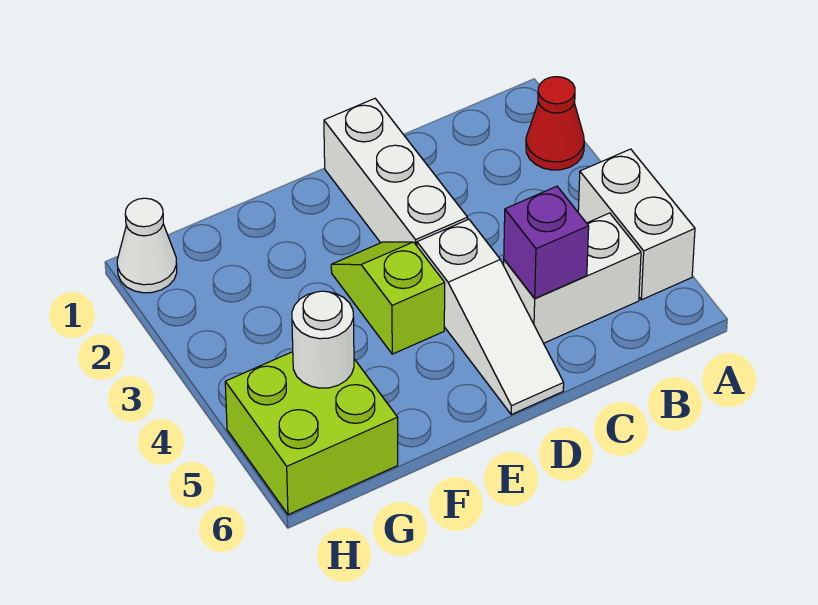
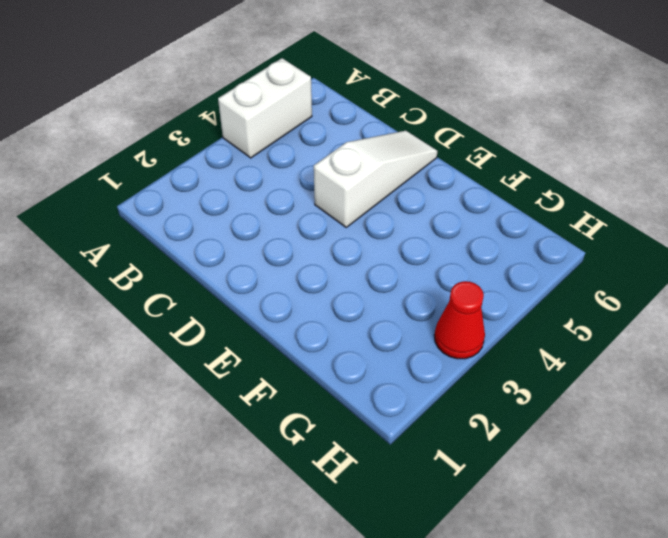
red 1x1 cone [434,281,485,359] -> red 1x1 cone moved to [526,77,584,170]
none -> white 1x2 brick [504,213,641,343]
none -> white 1x3 brick [324,99,468,246]

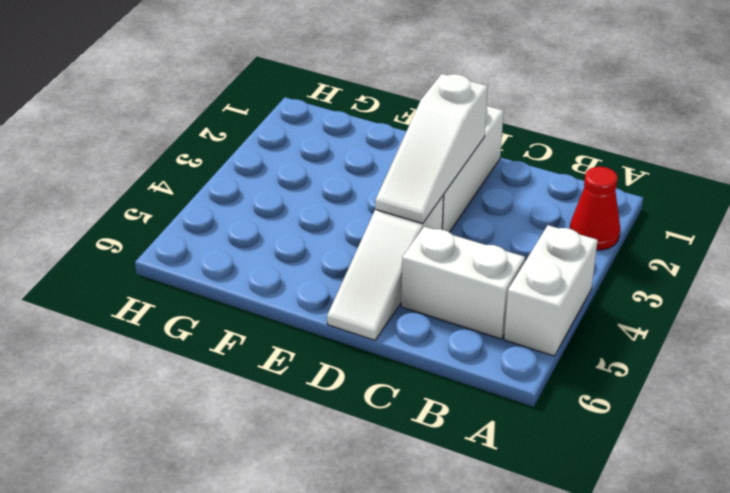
white 1x3 slope [375,74,488,224] -> none
none -> lime 1x2 slope [331,242,445,354]
none -> lime 2x2 brick [225,352,398,515]

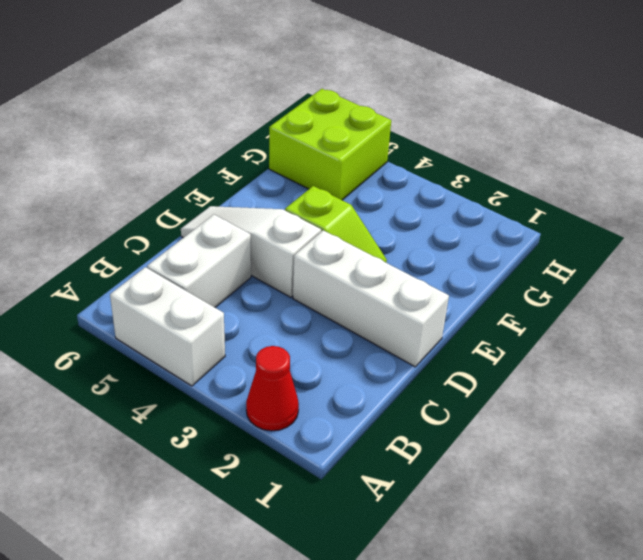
none -> white 1x1 cone [117,198,177,293]
none -> purple 1x1 brick [504,186,589,298]

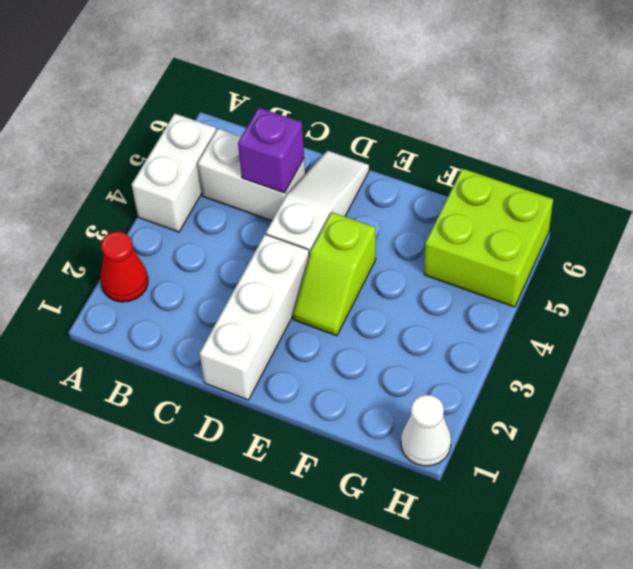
none -> white 1x1 round brick [292,291,354,388]

